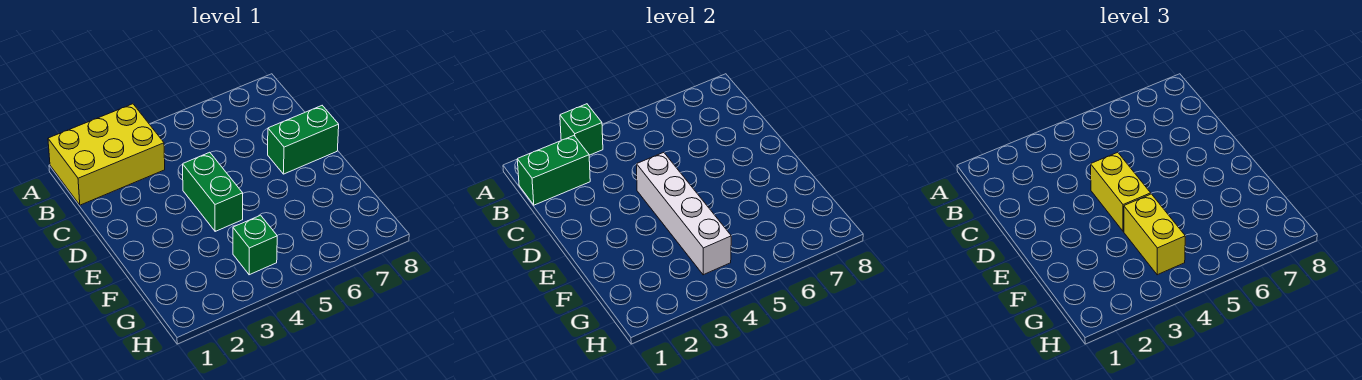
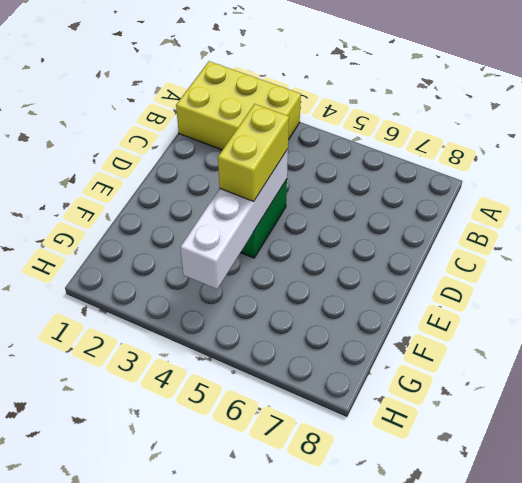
none -> green 1x2 brick [268,106,339,174]
none -> green 1x1 brick [233,215,277,275]

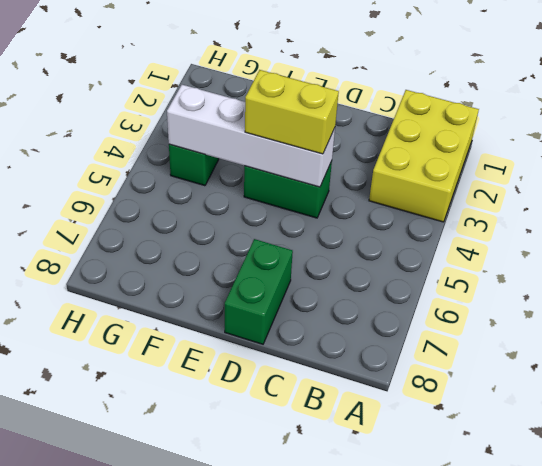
none -> green 1x1 brick [560,104,603,155]
none -> green 1x2 brick [517,136,590,205]

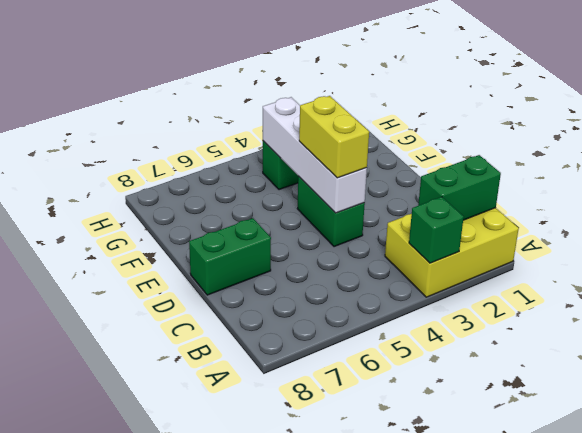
none -> yellow 1x2 brick [1124,194,1185,275]

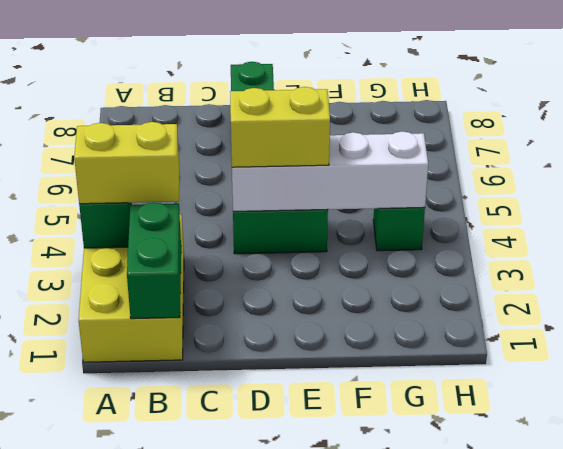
yellow 1x2 brick [74,122,179,204] -> yellow 1x2 brick moved to [1124,194,1185,275]

